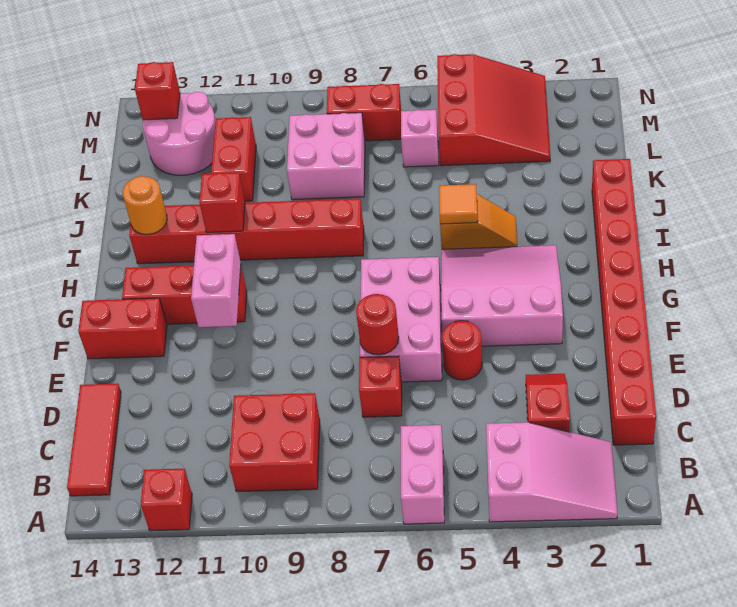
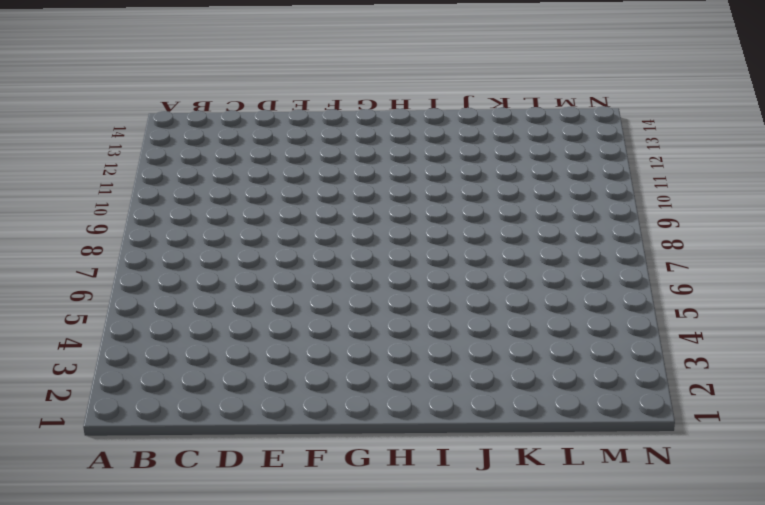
none -> pink 2x3 slope [486,422,617,522]
none -> pink 1x2 brick [401,425,444,524]
none -> red 1x1 brick [141,469,192,531]

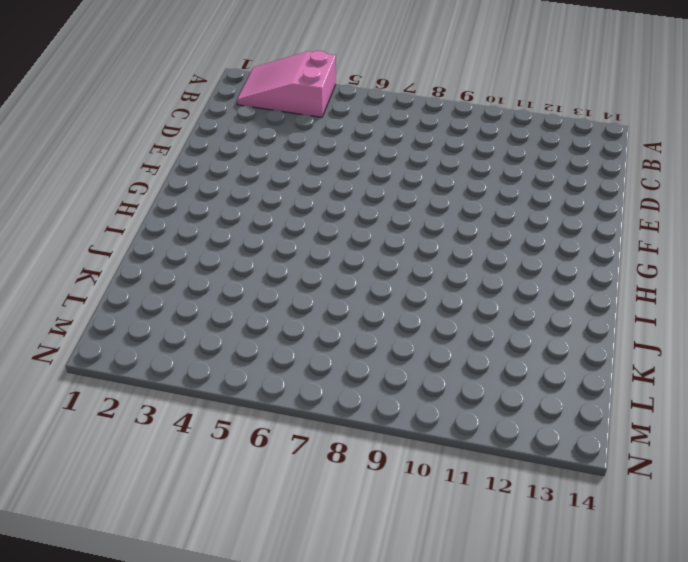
none -> pink 1x2 brick [401,425,444,524]
none -> red 1x1 brick [141,469,192,531]
none -> red 2x2 brick [229,393,320,492]

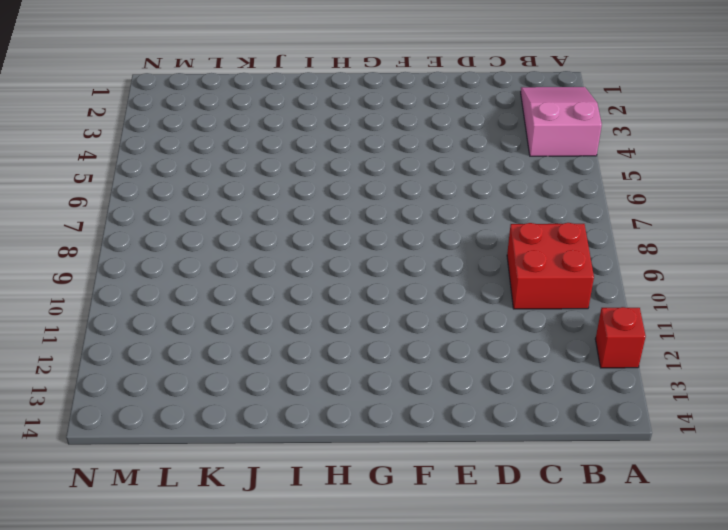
none -> pink 1x2 brick [401,425,444,524]
none -> red 1x3 tile [67,384,121,496]
none -> red 1x8 brick [592,159,656,445]

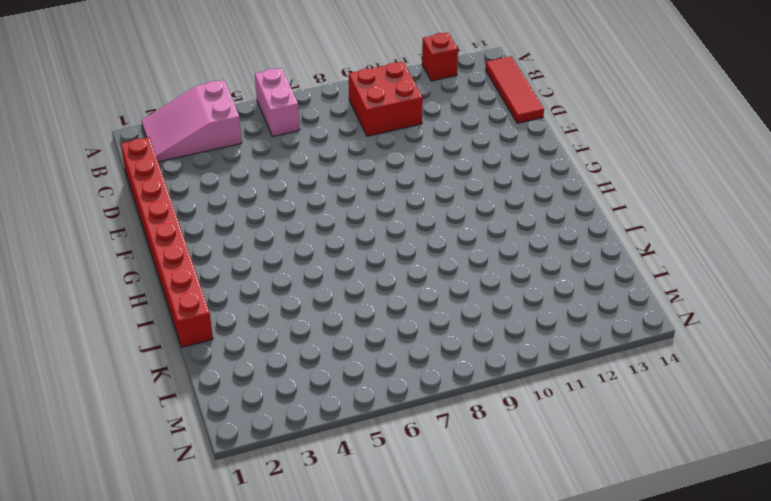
none -> red 1x2 slope [526,374,570,432]
none -> red 1x1 brick [359,356,402,417]
none -> red 1x1 round brick [442,321,482,380]

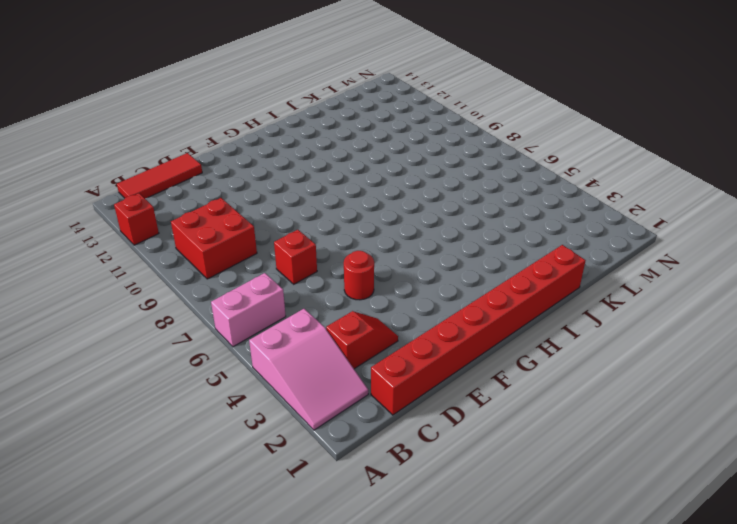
none -> pink 2x3 brick [360,257,442,382]
none -> pink 3x3 slope [441,245,563,346]
none -> red 1x2 brick [78,298,167,359]

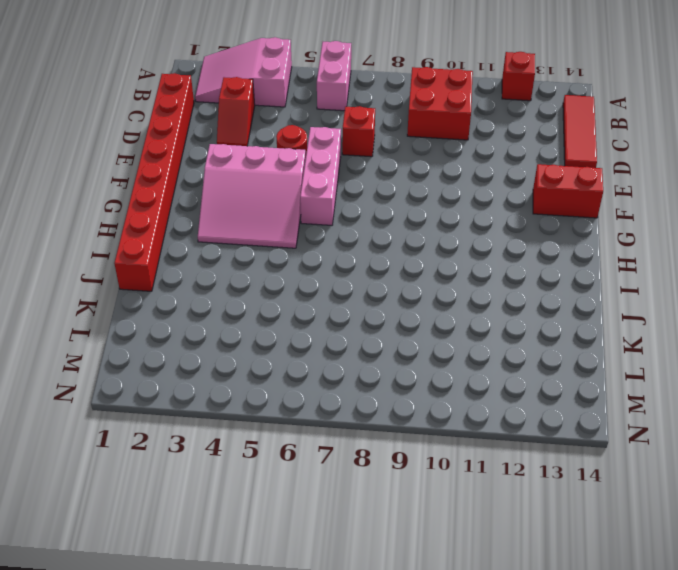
pink 1x3 brick [300,127,341,225] -> pink 2x3 brick [360,257,442,382]
none -> red 1x3 brick [122,265,247,324]
none -> orange 1x2 slope [440,194,517,249]
none -> red 1x6 brick [129,199,364,264]

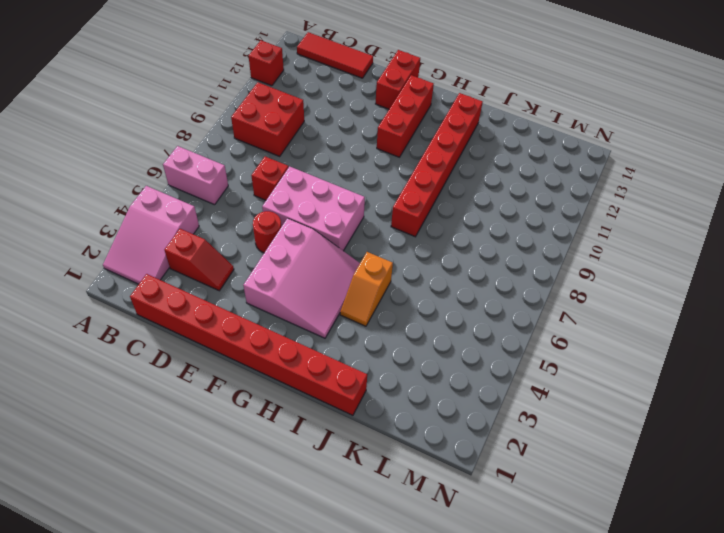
none -> pink 2x2 brick [287,113,365,200]
none -> red 1x2 brick [211,117,256,201]
none -> red 3x3 slope [437,54,550,166]

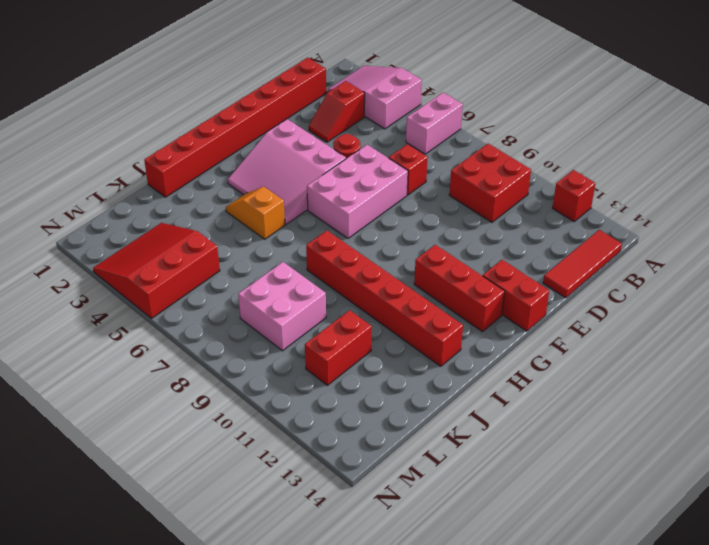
none -> pink 1x1 brick [401,110,439,167]
none -> pink 2x2 round brick [143,92,216,175]
none -> red 1x2 brick [327,84,401,141]

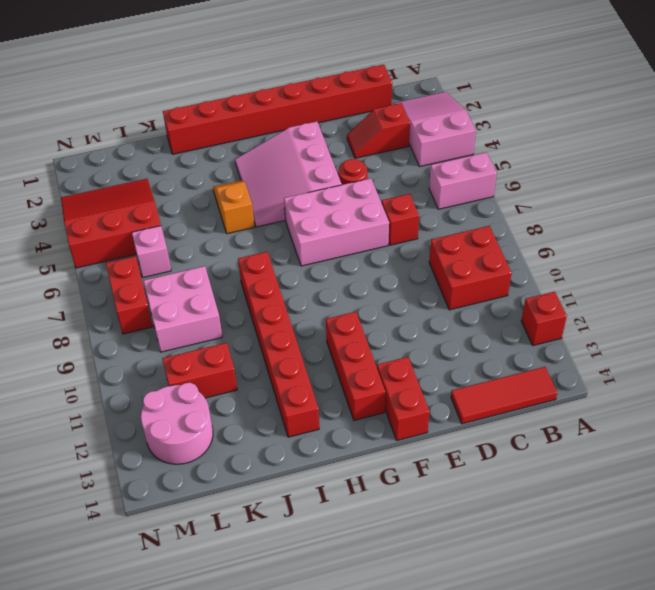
none -> red 1x1 round brick [356,294,399,355]
none -> pink 1x2 brick [191,234,241,327]
none -> orange 1x1 tile [439,184,477,224]

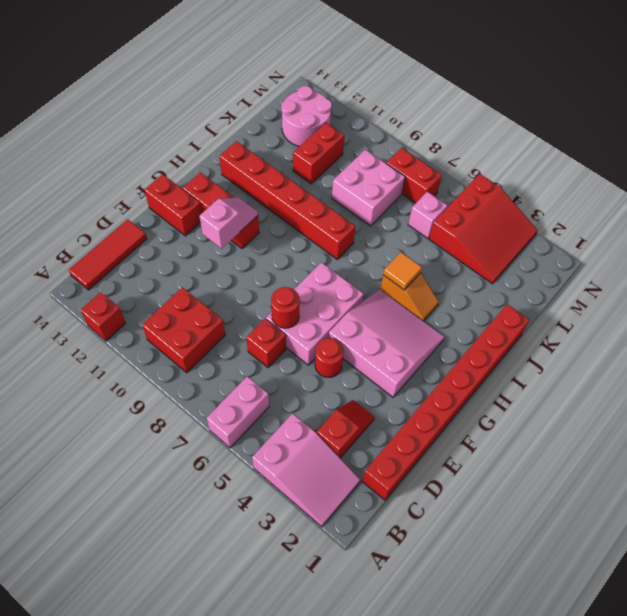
pink 1x2 slope [199,198,258,249] -> pink 1x2 brick [191,234,241,327]
none -> red 1x1 brick [199,173,245,232]
none -> orange 1x1 round brick [123,176,167,235]
none -> red 1x1 brick [135,62,180,120]

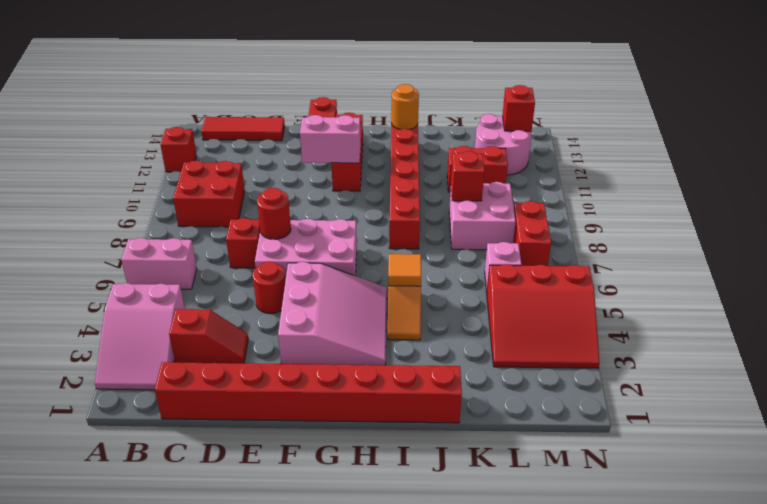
red 1x1 brick [451,151,484,201] -> red 1x1 brick moved to [199,173,245,232]

